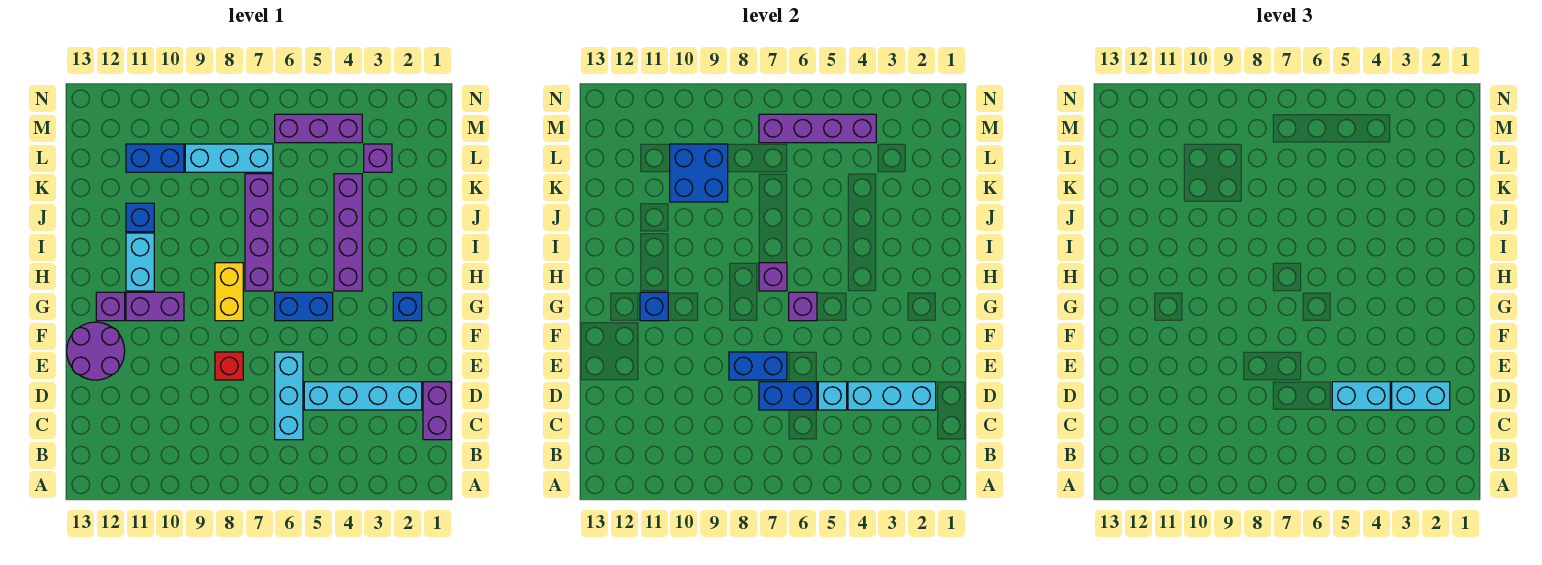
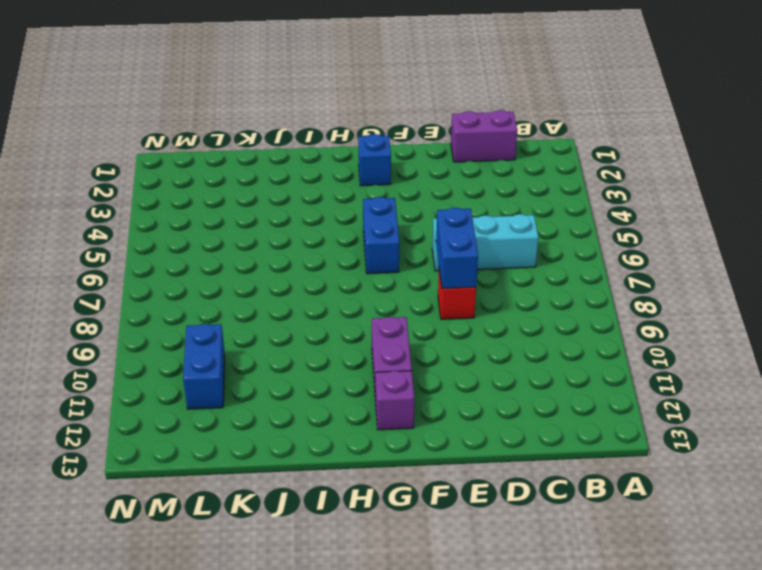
none -> cyan 1x4 brick [304,382,422,410]
none -> purple 2x2 round brick [67,322,125,380]
none -> yellow 1x2 brick [215,263,243,321]

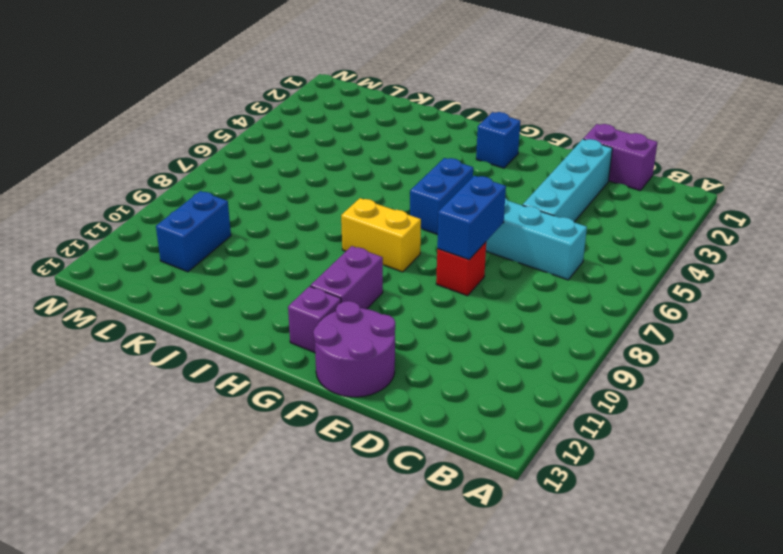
none -> purple 1x4 brick [334,174,362,291]
none -> purple 1x4 brick [245,174,273,291]
none -> cyan 1x2 brick [126,233,154,291]

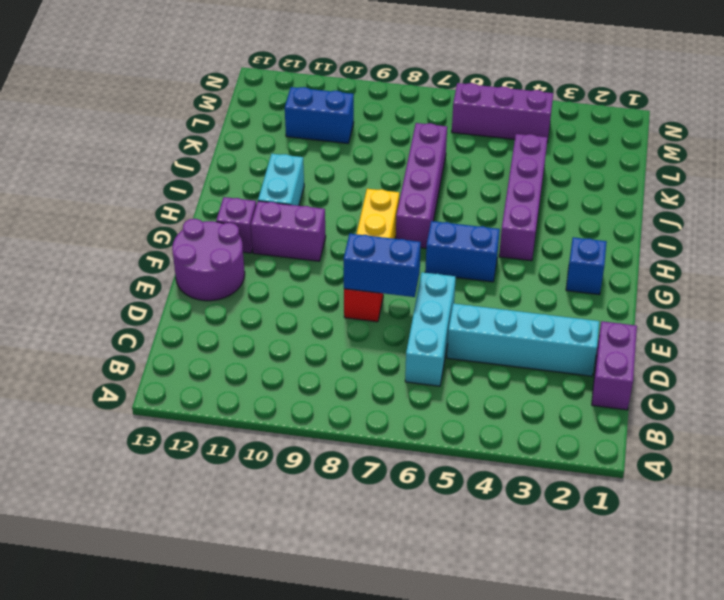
none -> blue 1x1 brick [126,203,154,232]
none -> purple 1x1 brick [364,144,392,172]
none -> cyan 1x3 brick [185,144,273,172]

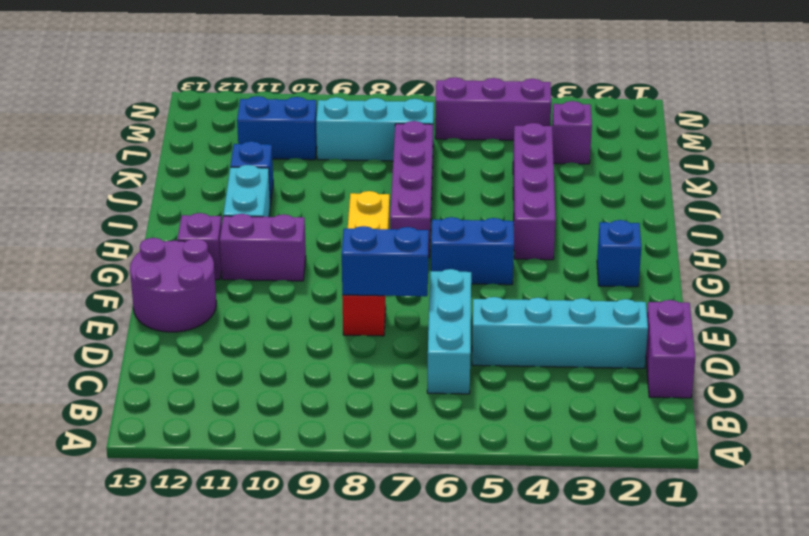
none -> cyan 1x3 brick [848,382,936,410]
none -> cyan 1x1 brick [818,382,847,410]
none -> blue 1x2 brick [759,382,817,410]

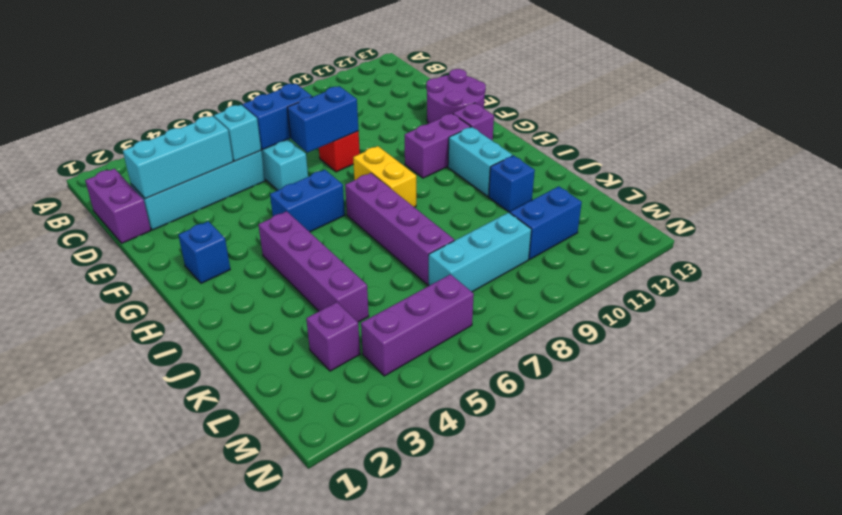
none -> purple 1x1 brick [789,292,817,321]
none -> blue 1x1 brick [640,292,668,321]
none -> purple 1x1 brick [759,263,787,291]

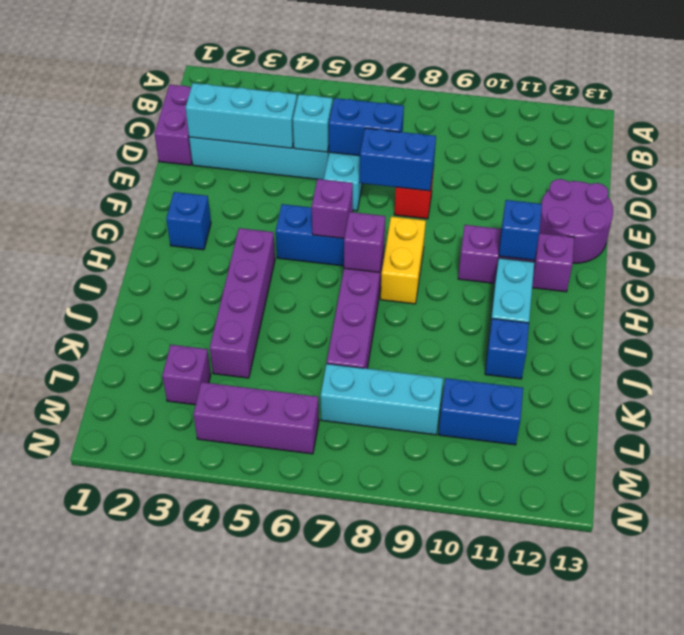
none -> blue 2x2 brick [670,144,728,202]
none -> purple 1x4 brick [759,114,876,143]
none -> cyan 1x2 brick [1392,382,1450,410]

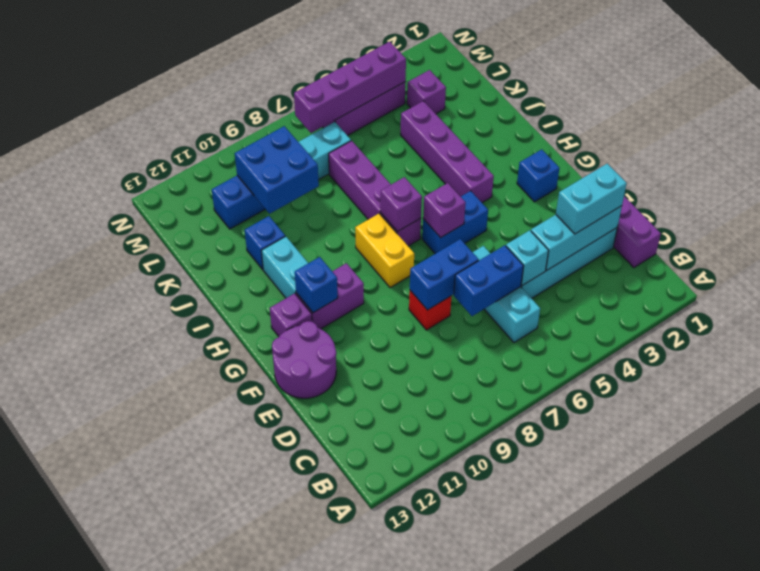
none -> cyan 1x2 brick [1332,382,1390,410]

